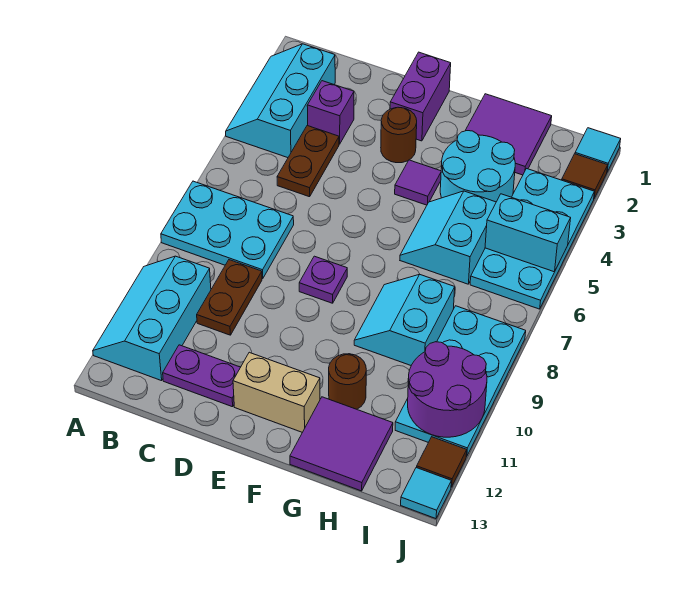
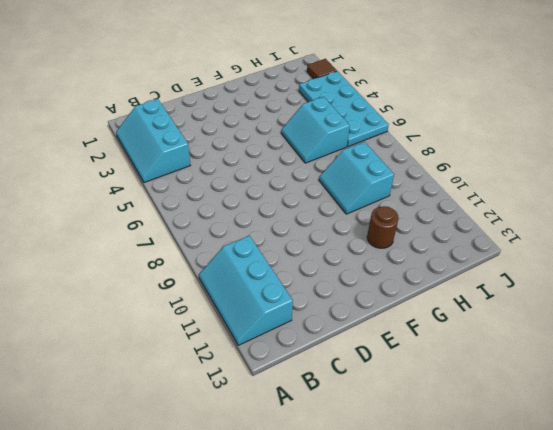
none -> cyan 2x3 plate [161,181,294,279]
none -> purple 1x1 brick [307,81,354,144]
none -> brown 1x2 plate [277,125,339,197]

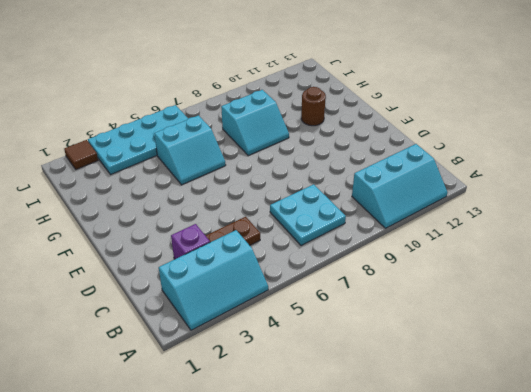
cyan 2x2 plate [270,184,346,246] -> cyan 2x3 plate [161,181,294,279]
none -> brown 1x2 plate [197,260,262,335]
none -> purple 1x2 plate [163,345,241,407]
none -> purple 1x2 brick [390,52,451,141]

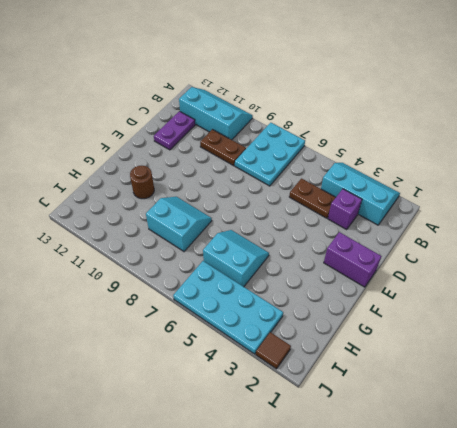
none -> brown 1x1 round brick [381,107,417,163]
none -> purple 1x1 plate [299,256,347,303]
none -> tan 1x2 brick [233,352,320,432]

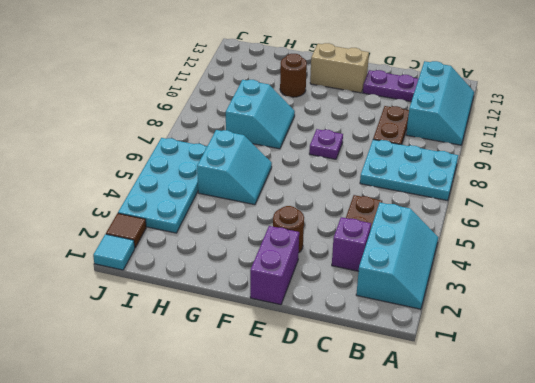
none -> purple 1x1 tile [395,160,441,205]
none -> purple 2x2 tile [465,94,552,175]
none -> cyan 2x2 round brick [440,131,515,202]

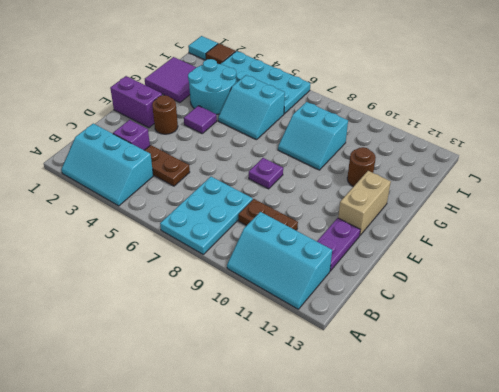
none -> purple 2x2 tile [290,397,393,491]
none -> cyan 2x4 plate [395,306,526,456]
none -> brown 1x1 tile [417,437,467,487]

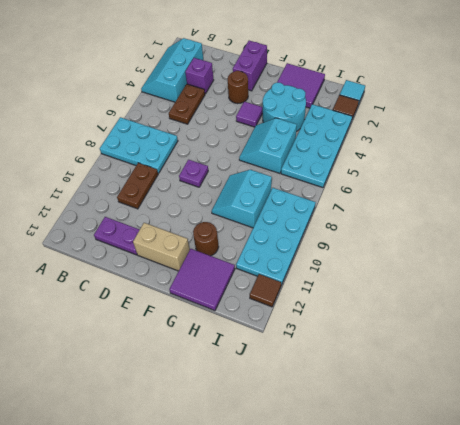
none -> cyan 2x3 slope [93,256,211,381]
none -> cyan 1x1 tile [401,467,451,519]
none -> cyan 1x2 brick [485,194,571,272]

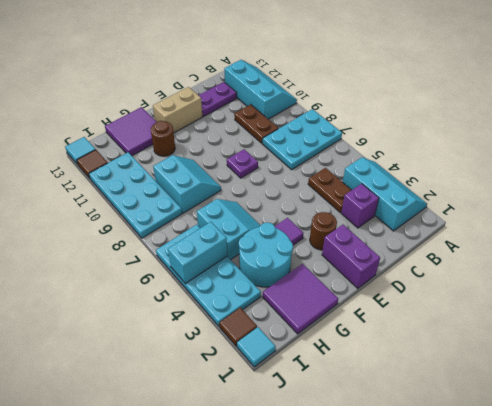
none -> purple 2x2 round brick [408,342,487,437]

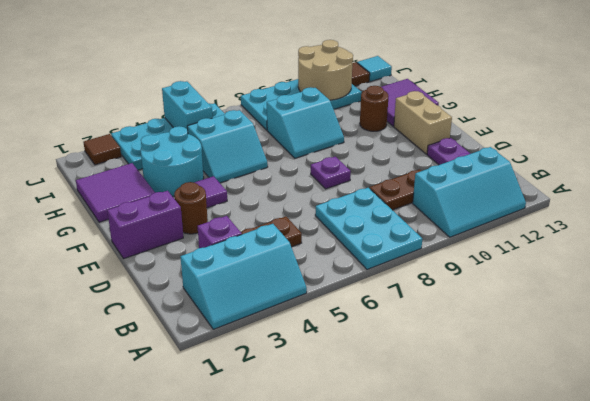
tan 2x2 round brick [298,40,353,100] -> purple 2x2 round brick [408,342,487,437]
none -> cyan 1x1 tile [575,128,621,172]

